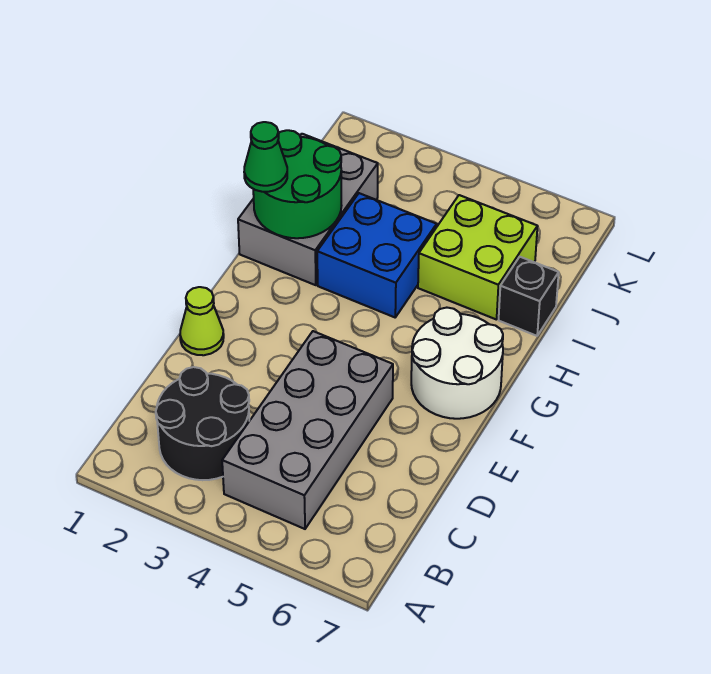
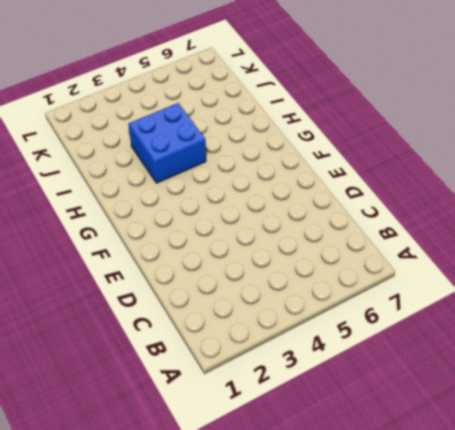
none -> black 2x2 round brick [156,367,249,480]
none -> grey 2x4 brick [222,331,393,529]

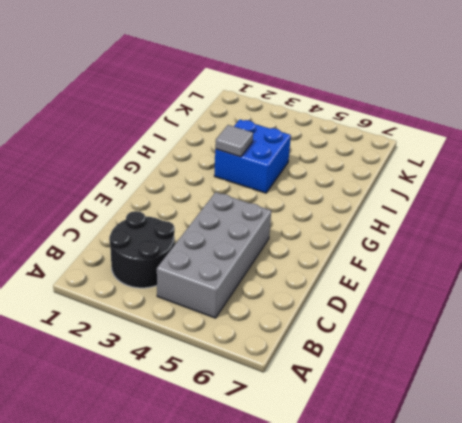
grey 1x1 tile [215,125,253,157] -> none
none -> lime 1x1 cone [180,287,224,355]
none -> white 2x2 round brick [411,308,503,419]

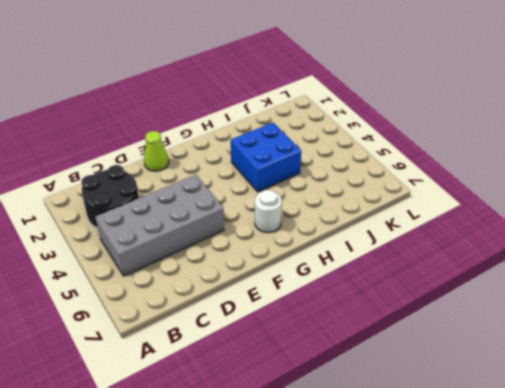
white 1x1 round brick [255,190,282,233] -> white 2x2 round brick [411,308,503,419]
none -> grey 2x3 brick [238,134,378,285]
none -> lime 2x2 brick [418,195,538,320]

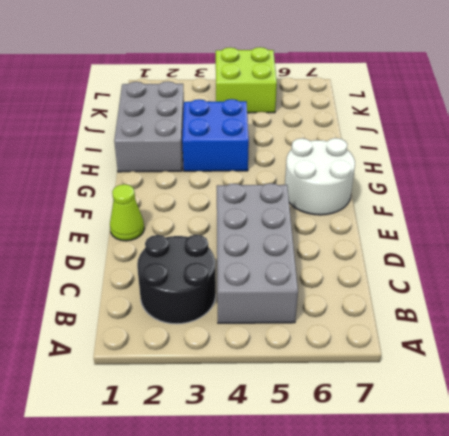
lime 2x2 brick [216,47,277,113] -> lime 2x2 brick moved to [418,195,538,320]
none -> black 1x1 brick [499,257,559,336]
none -> green 2x2 round brick [253,130,342,238]

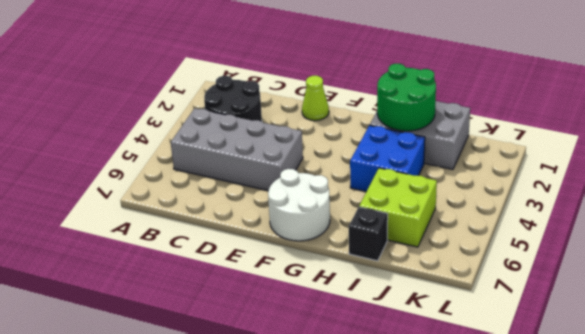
none -> green 1x1 cone [244,122,287,192]

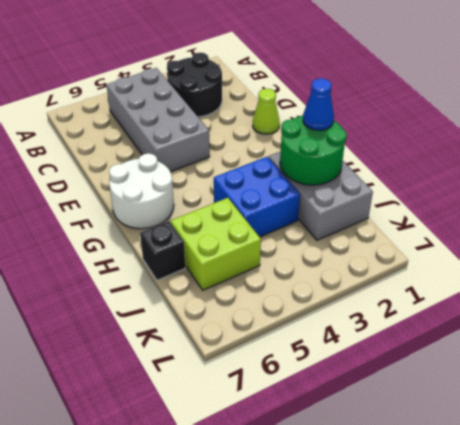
blue 1x1 cone [303,78,334,130] -> green 1x1 cone [244,122,287,192]

